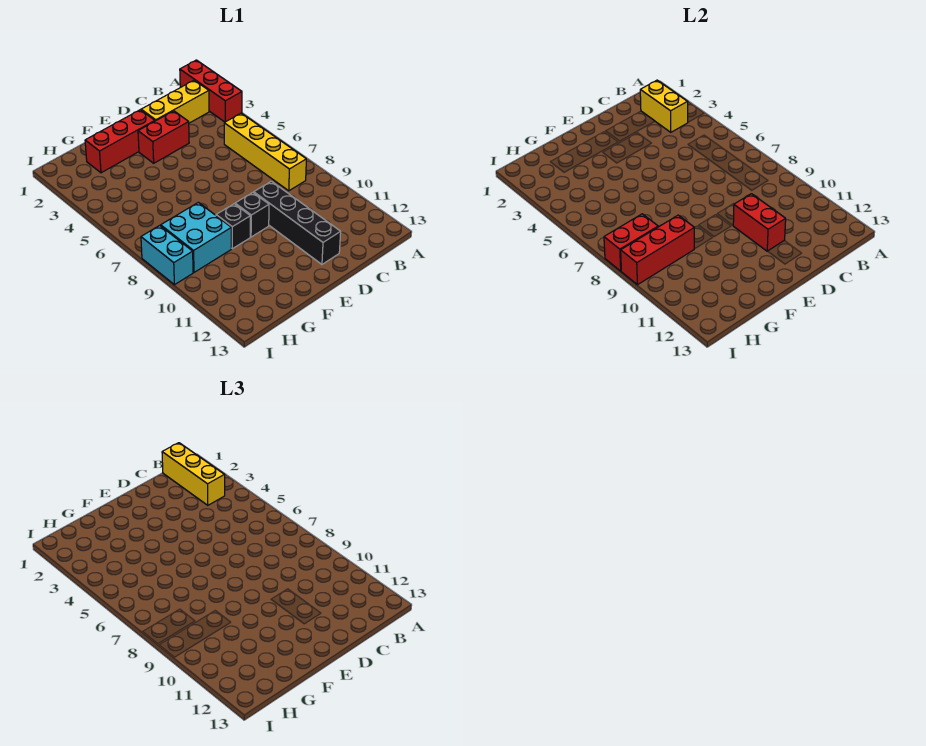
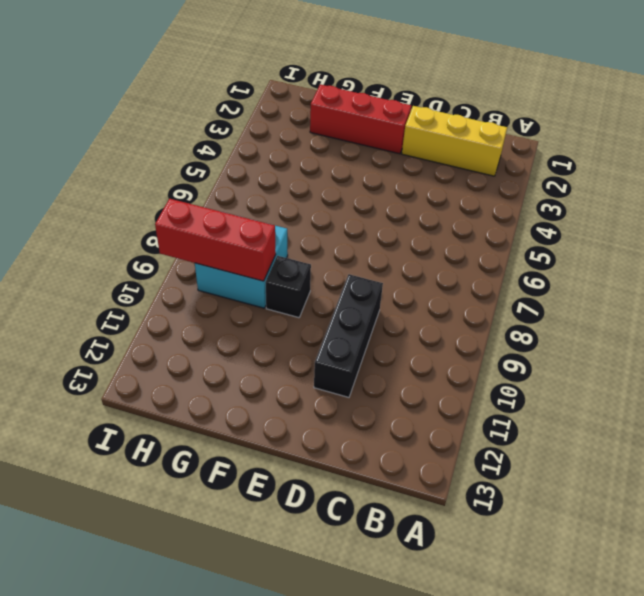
black 1x3 brick [314,274,383,397] -> black 1x4 brick [254,181,341,264]
none -> red 1x3 brick [180,60,242,122]
none -> yellow 1x4 brick [224,113,306,191]
none -> red 1x2 brick [138,111,189,163]

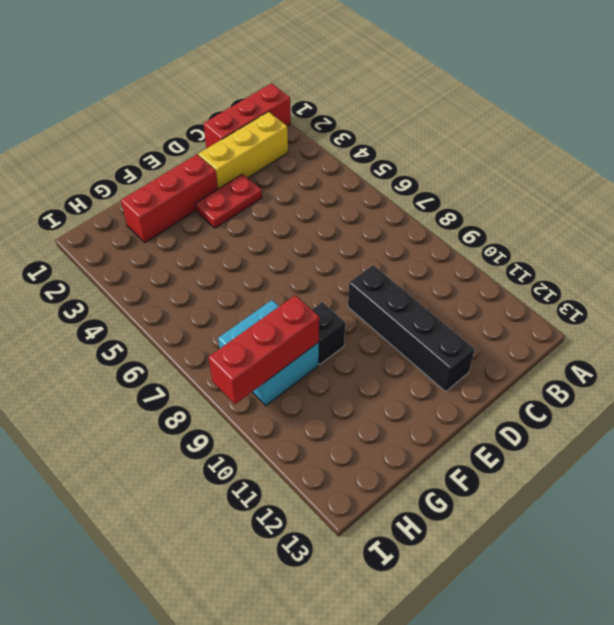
red 1x3 brick [204,83,291,149] -> red 1x3 brick turned to [180,60,242,122]
red 1x2 plate [195,174,262,228] -> red 1x2 brick [138,111,189,163]
none -> yellow 1x4 brick [224,113,306,191]
none -> black 1x1 brick [235,193,269,237]
none -> cyan 1x2 brick [141,226,193,285]

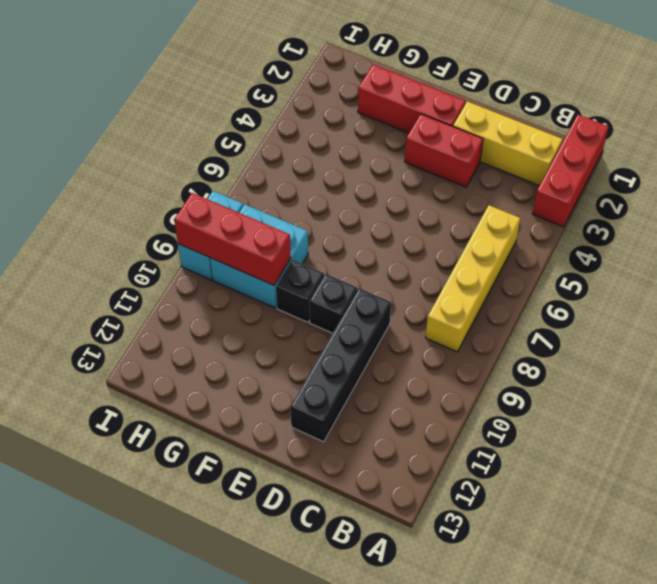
none -> yellow 1x2 brick [640,80,688,132]
none -> red 1x2 brick [733,194,786,251]
none -> red 1x2 brick [604,214,658,271]

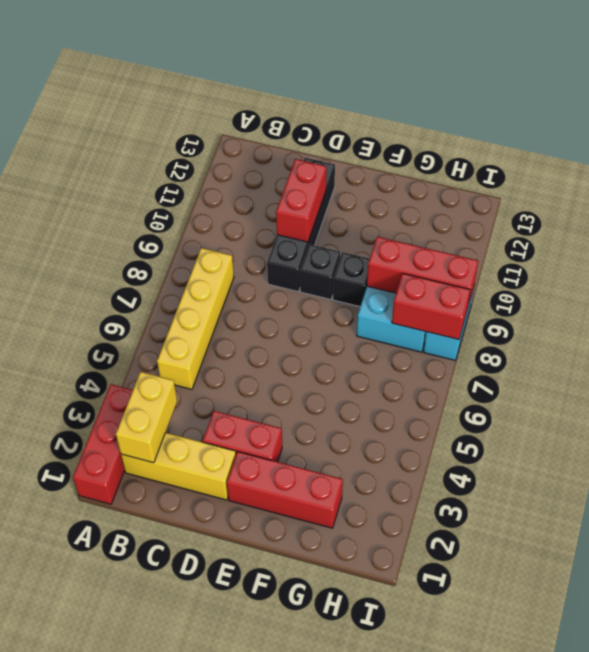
none -> yellow 1x3 brick [162,443,225,505]

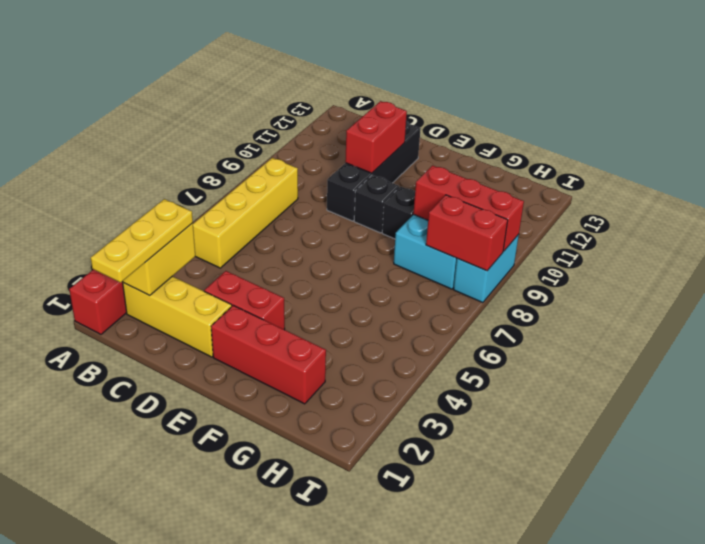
yellow 1x3 plate [91,199,193,283] -> yellow 1x3 brick [162,443,225,505]

